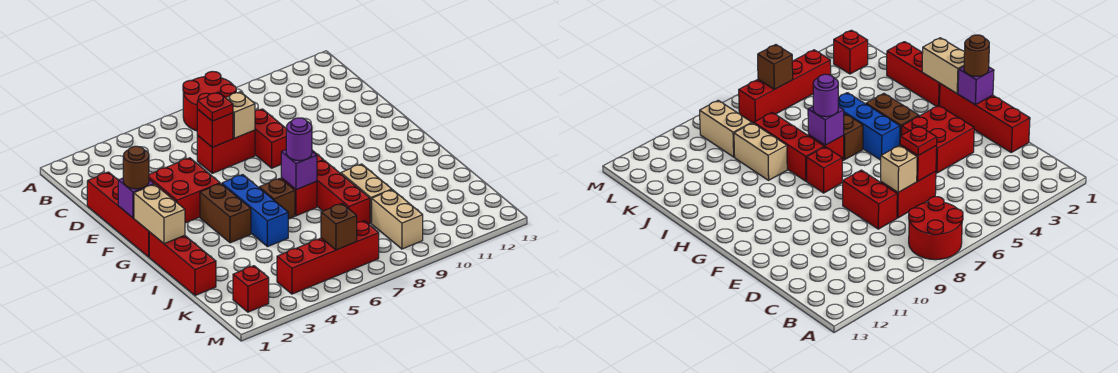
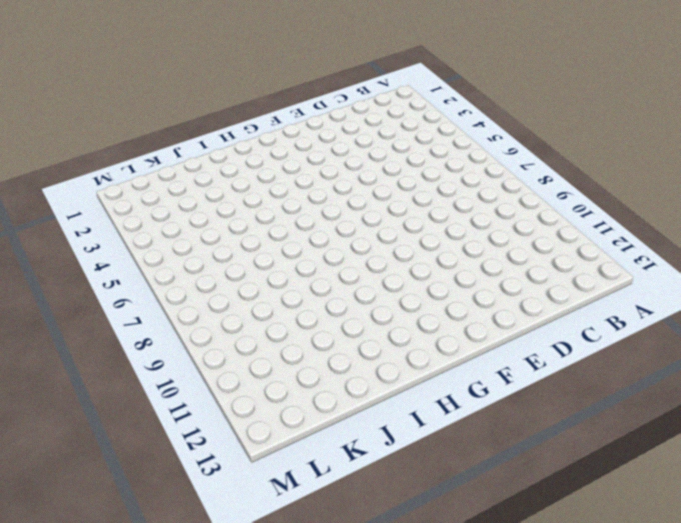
none -> red 2x2 round brick [183,71,236,131]
none -> red 1x4 brick [87,172,149,257]
none -> red 1x2 brick [197,130,255,173]

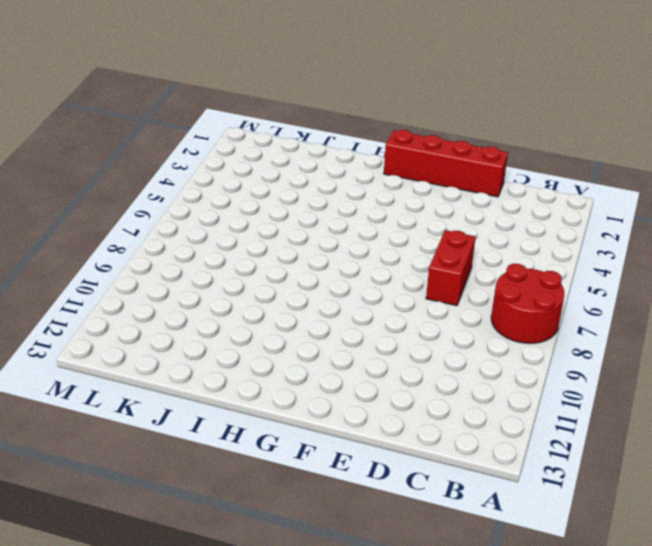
none -> red 1x2 brick [255,109,286,168]
none -> red 2x2 brick [149,158,220,223]
none -> brown 1x2 brick [200,184,251,243]

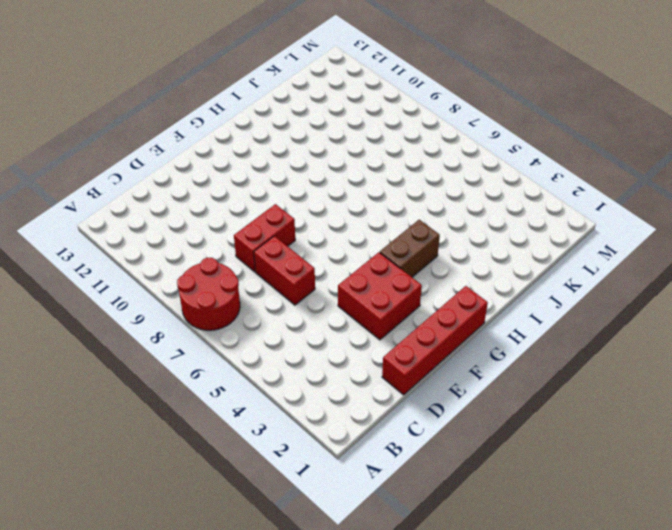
none -> blue 1x3 brick [222,175,288,247]
none -> red 1x1 brick [807,147,842,193]
none -> red 1x3 brick [149,232,216,295]

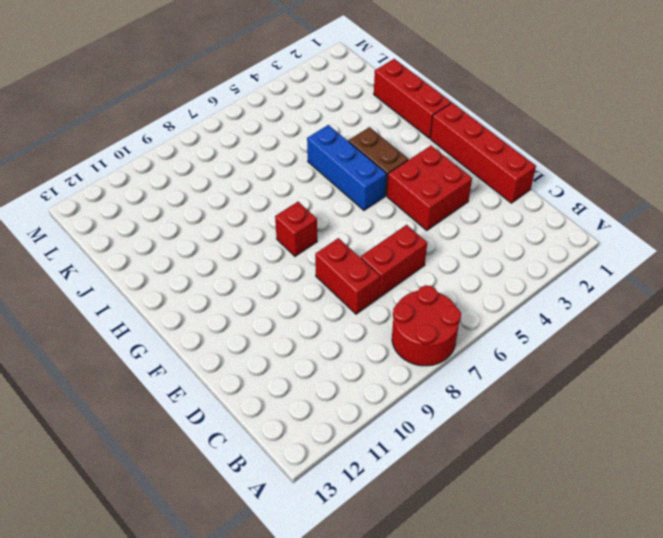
none -> brown 1x1 brick [259,178,295,219]
none -> red 1x1 brick [281,178,317,216]
none -> red 1x3 brick [317,160,370,224]

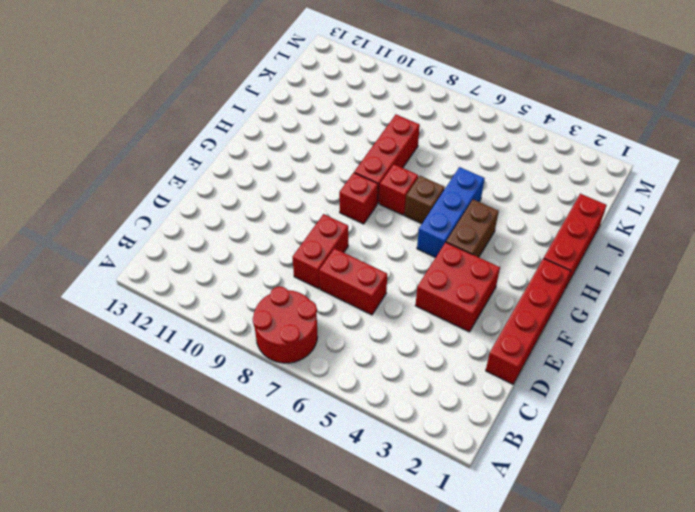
none -> tan 1x2 brick [341,164,392,223]
none -> tan 1x2 brick [372,190,423,249]
none -> red 1x1 brick [233,266,269,312]

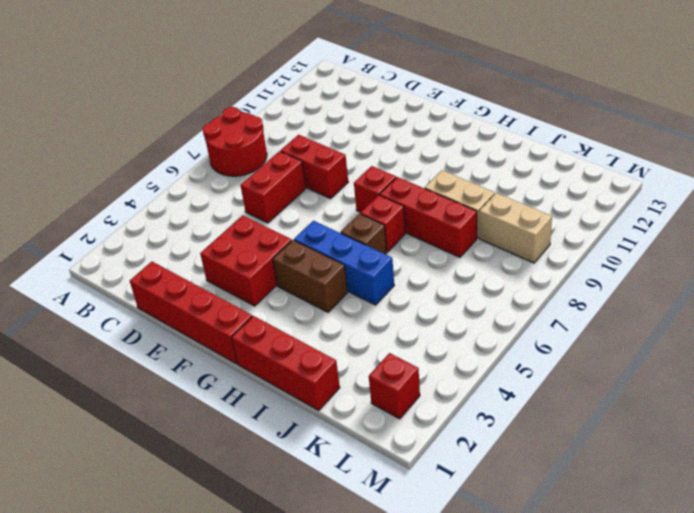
none -> red 1x4 brick [277,221,379,294]
none -> red 1x1 brick [197,110,233,147]
none -> tan 1x1 brick [226,92,255,138]

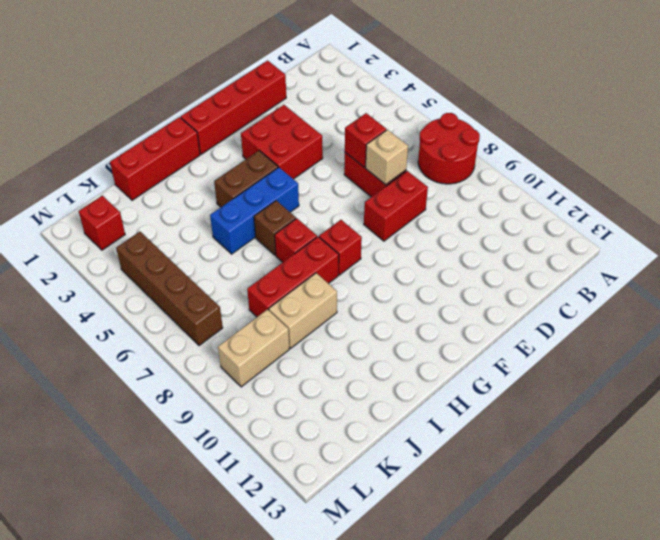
brown 1x4 brick [116,232,223,346] -> red 1x4 brick [277,221,379,294]
none -> purple 1x1 brick [118,178,154,218]
none -> tan 1x2 brick [134,184,185,244]
none -> purple 1x1 brick [281,150,317,190]

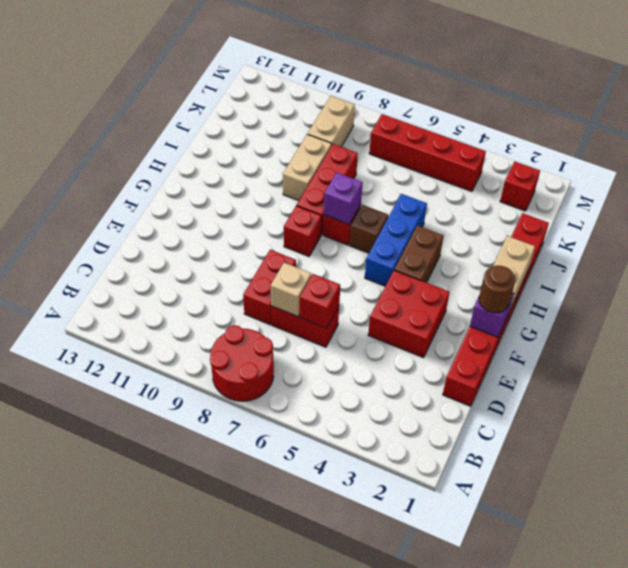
none -> brown 1x1 brick [321,204,357,250]
none -> red 1x1 plate [197,92,233,121]
none -> purple 1x1 round brick [286,118,312,161]

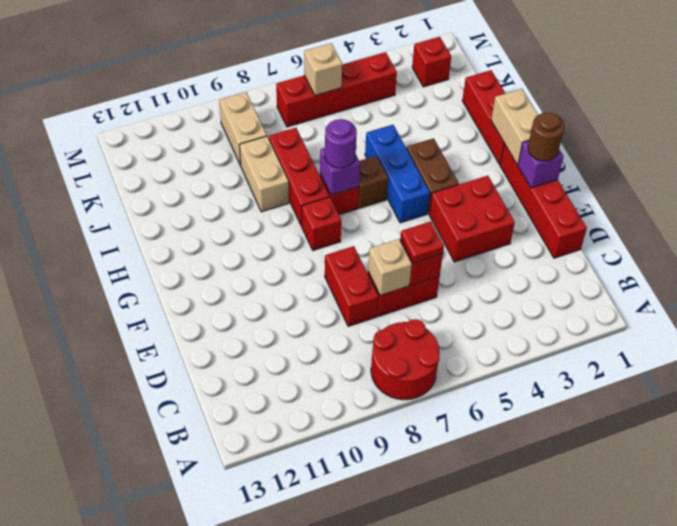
tan 1x1 brick [304,43,342,95] -> brown 1x1 brick [321,204,357,250]

